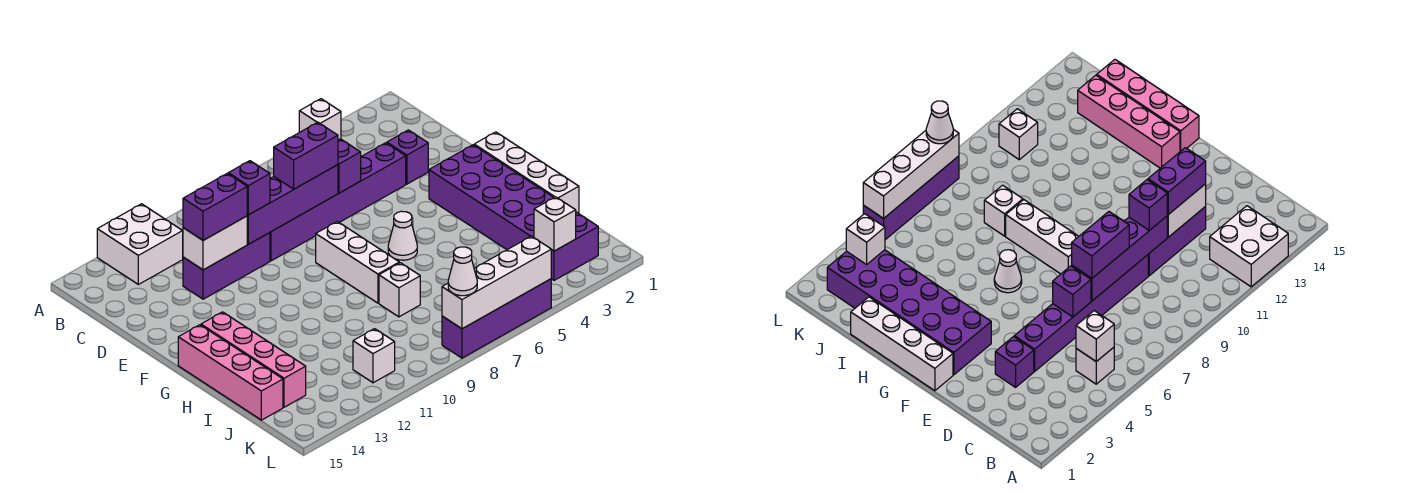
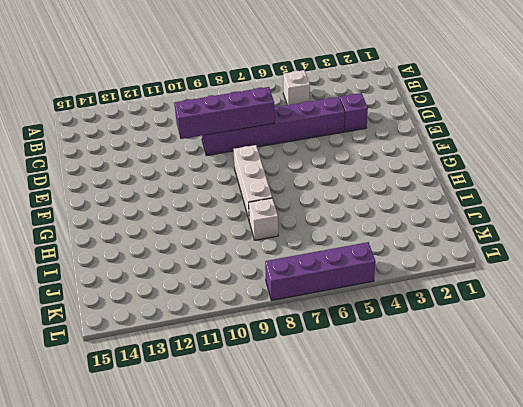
none -> white 2x2 brick [97,204,183,284]
none -> purple 1x3 brick [183,233,270,299]
none -> white 1x4 brick [474,132,579,214]

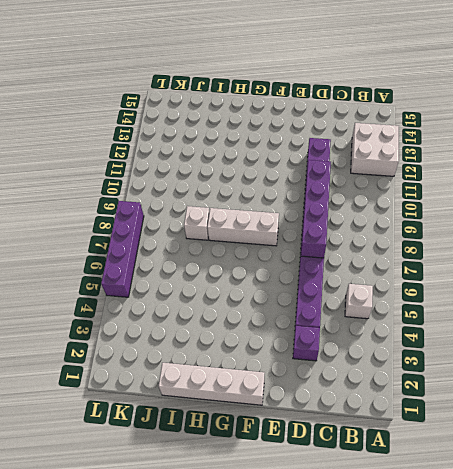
none -> purple 2x6 brick [429,145,598,280]
none -> white 1x1 cone [388,211,417,260]
none -> pink 1x4 brick [201,312,306,407]

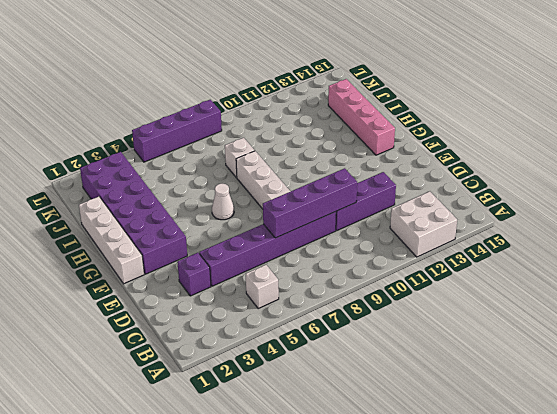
none -> pink 1x4 brick [178,325,283,420]
none -> white 1x1 brick [353,329,395,383]
none -> white 1x1 brick [299,99,341,140]

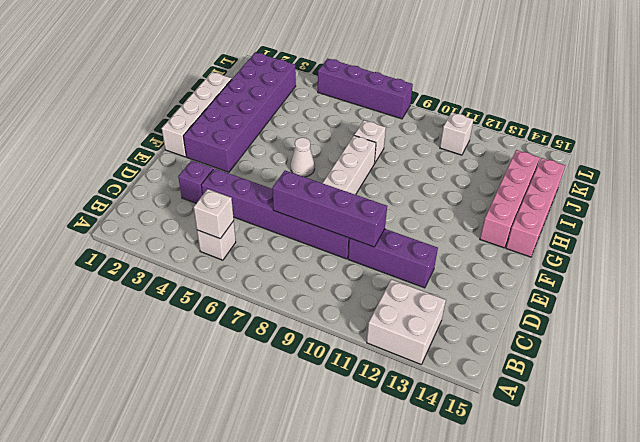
none -> purple 1x1 brick [338,139,361,193]
none -> white 1x2 brick [183,216,247,270]
none -> white 1x1 brick [534,197,576,251]

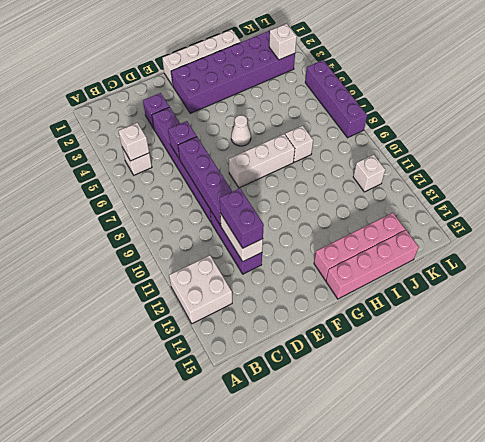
none -> white 1x4 brick [442,236,551,329]
none -> purple 1x2 brick [274,122,338,189]
none -> purple 1x1 brick [228,161,270,215]

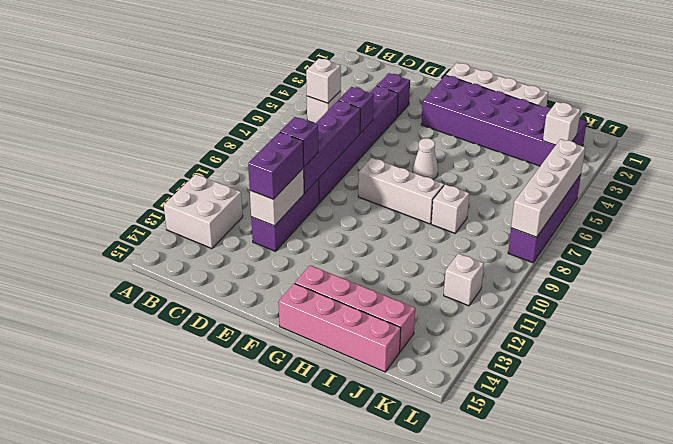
none -> purple 1x2 brick [274,122,338,189]
none -> white 1x1 cone [448,247,477,296]

